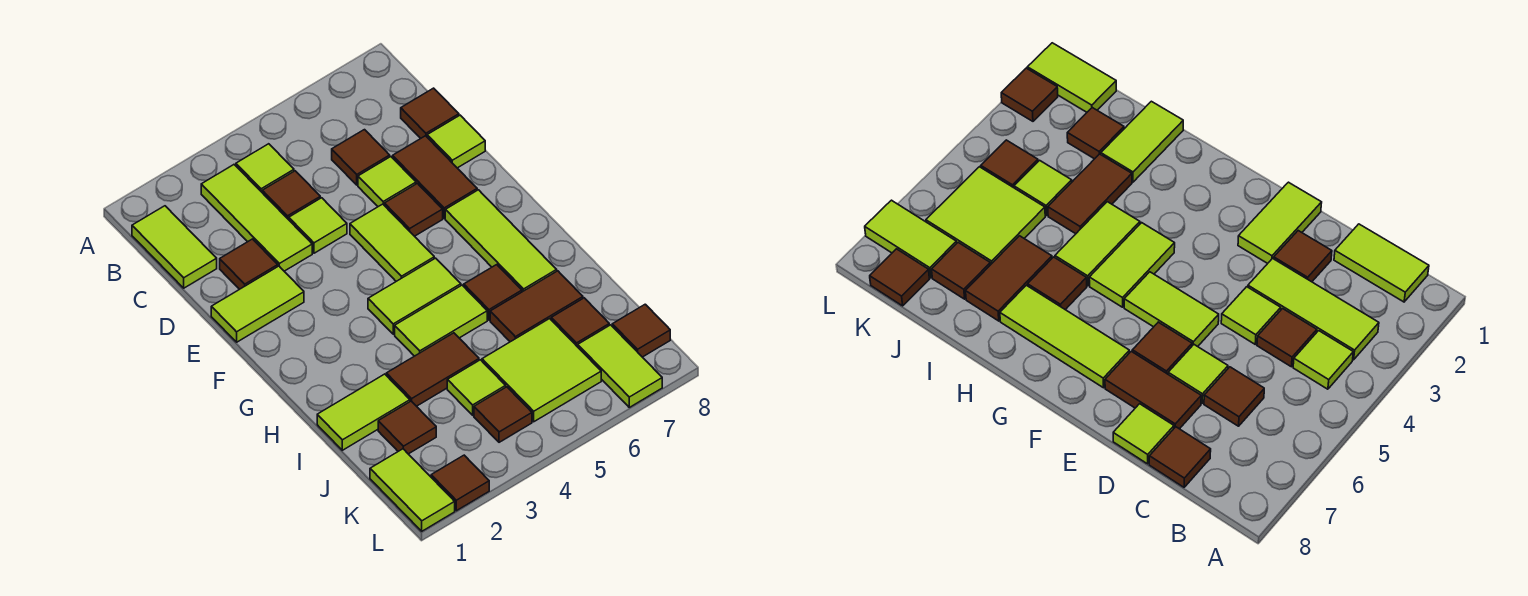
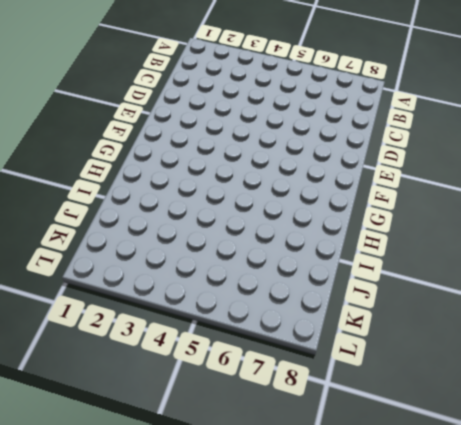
none -> lime 1x2 tile [132,206,217,288]
none -> lime 1x3 tile [201,165,312,271]
none -> lime 1x1 tile [236,144,294,192]
none -> brown 1x1 tile [262,171,320,220]

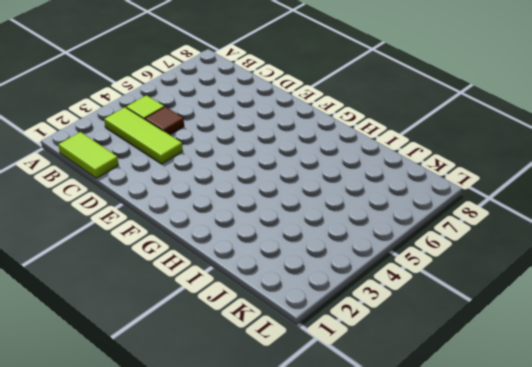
none -> brown 1x1 tile [332,130,390,185]
none -> brown 1x1 tile [401,88,459,138]
none -> brown 1x1 tile [220,239,278,289]
none -> lime 1x1 tile [289,198,347,253]

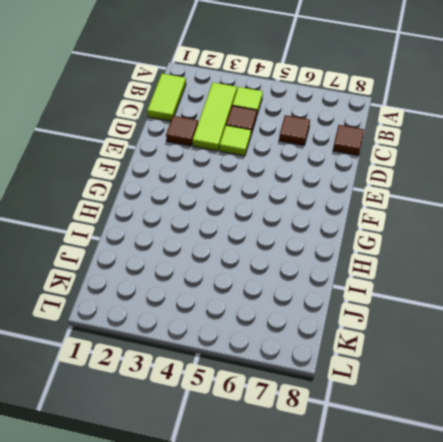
none -> lime 1x1 tile [358,157,416,207]
none -> brown 1x2 tile [393,136,477,218]
none -> lime 1x1 tile [427,115,485,168]
none -> lime 1x2 tile [211,266,304,342]

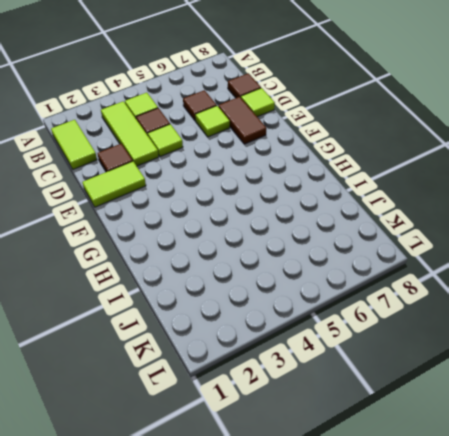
none -> lime 1x2 tile [350,204,434,281]
none -> brown 1x1 tile [384,183,443,236]
none -> lime 1x3 tile [445,190,557,292]
none -> lime 1x2 tile [368,258,461,334]

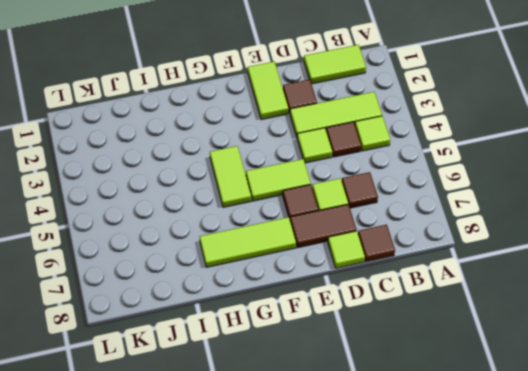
none -> lime 1x2 tile [395,285,487,356]
none -> brown 1x1 tile [464,265,522,320]
none -> lime 1x2 tile [317,374,410,450]
none -> brown 1x2 tile [386,333,479,406]

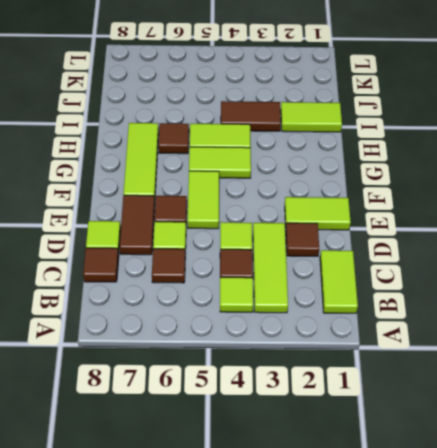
none -> brown 1x2 tile [490,271,583,342]
none -> brown 1x1 tile [378,401,436,454]
none -> lime 1x1 tile [447,360,506,415]
none -> lime 2x2 tile [482,319,601,422]

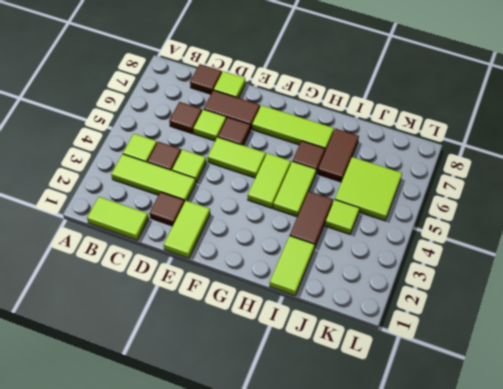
none -> brown 1x1 tile [378,401,436,454]
none -> brown 1x1 tile [551,298,609,347]
none -> lime 1x2 tile [370,449,455,531]
none -> brown 1x1 tile [474,387,532,442]

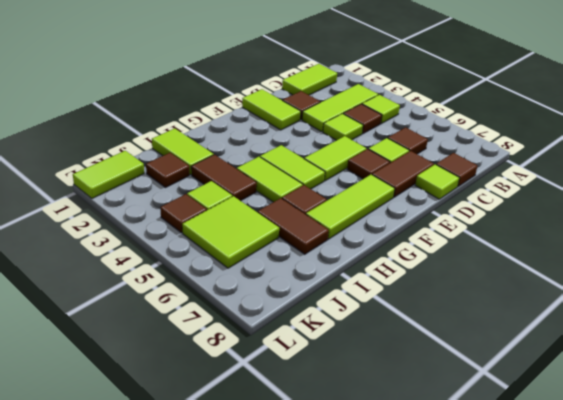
none -> brown 1x1 tile [551,298,609,347]
none -> lime 1x2 tile [578,325,662,407]
none -> brown 1x1 tile [612,304,670,357]
none -> brown 1x1 tile [431,455,489,511]

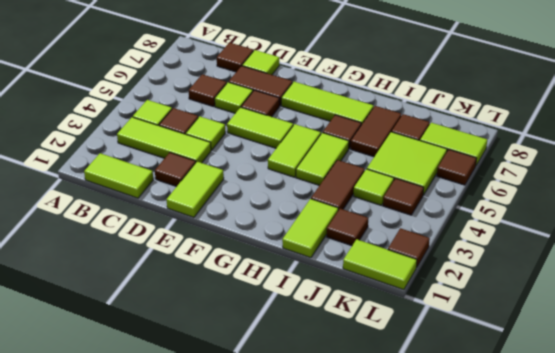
brown 1x1 tile [437,150,476,185] -> brown 1x1 tile moved to [612,304,670,357]

